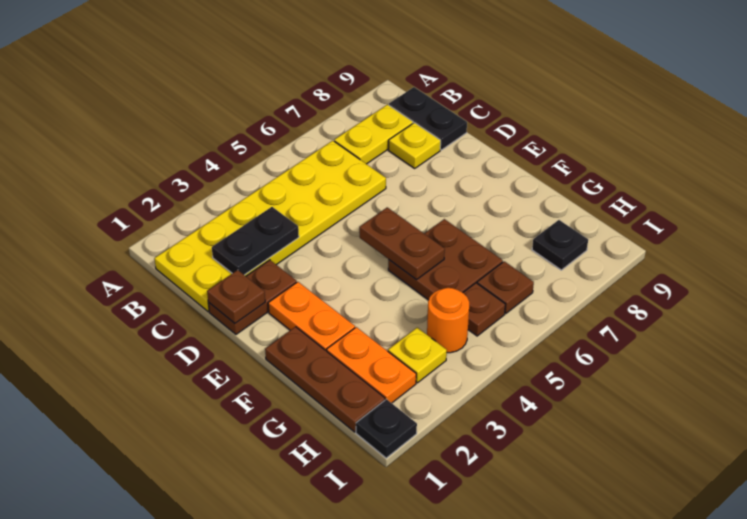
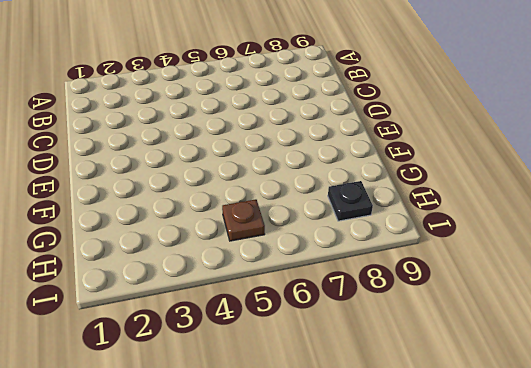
none -> yellow 2x6 plate [154,141,386,312]
none -> yellow 1x2 plate [334,104,413,164]
none -> black 1x2 plate [389,87,467,150]

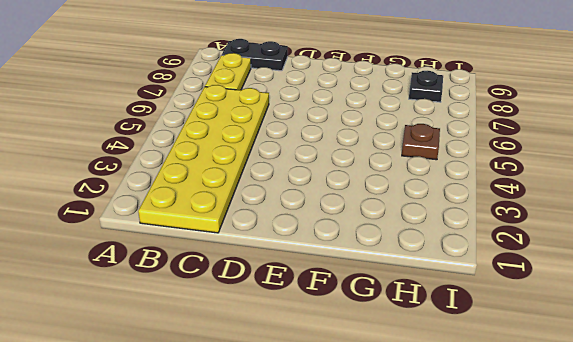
none -> yellow 1x1 plate [389,123,441,168]
none -> brown 1x2 plate [208,260,297,334]
none -> orange 1x2 plate [268,282,355,351]

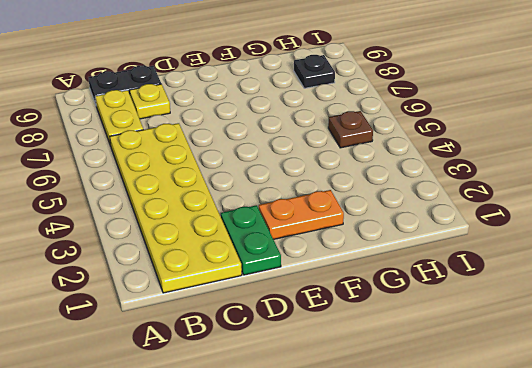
green 1x2 plate [221,205,281,275] -> brown 1x2 plate [208,260,297,334]
none -> brown 1x3 plate [265,327,385,432]
none -> brown 2x2 plate [388,219,503,300]
none -> orange 1x2 plate [327,327,416,403]

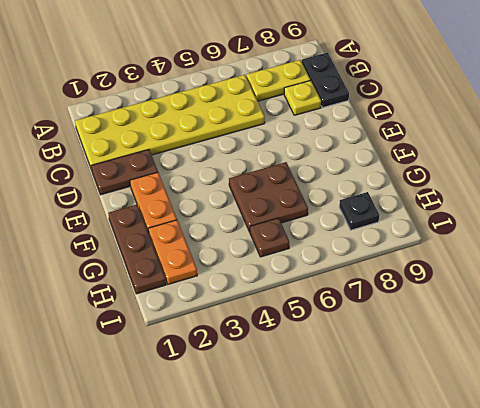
none -> yellow 1x1 plate [388,328,447,383]
none -> orange 1x1 round brick [427,288,469,353]
none -> brown 1x1 plate [477,261,534,313]

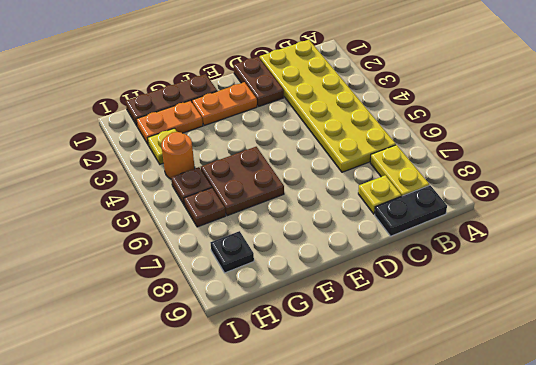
none -> black 1x1 plate [356,399,417,458]
none -> black 1x2 plate [212,207,299,275]
none -> brown 1x1 plate [207,270,265,323]

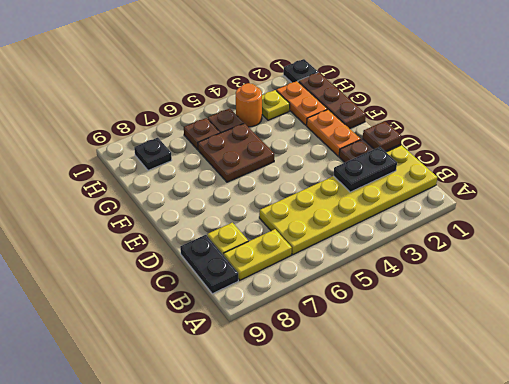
none -> brown 1x2 plate [359,207,445,280]

